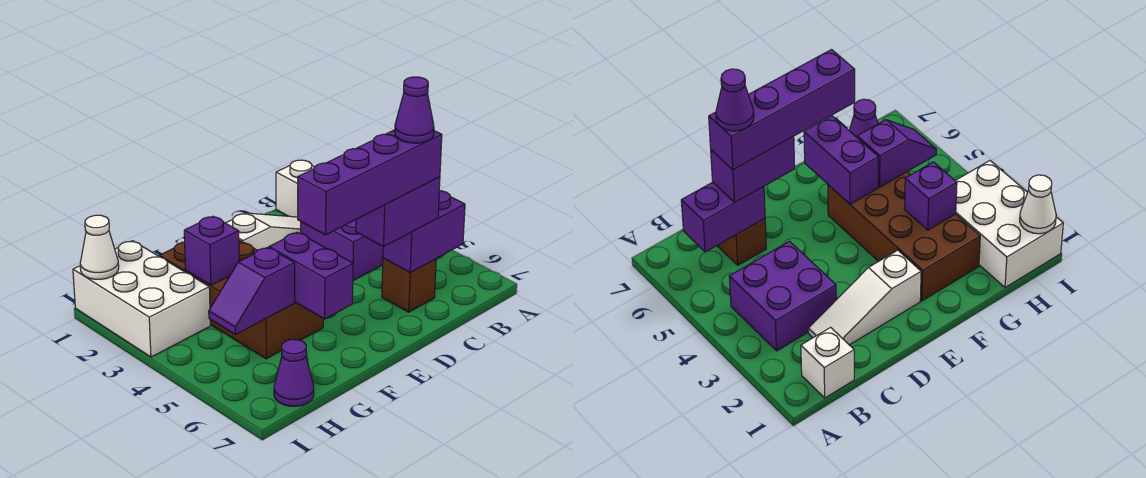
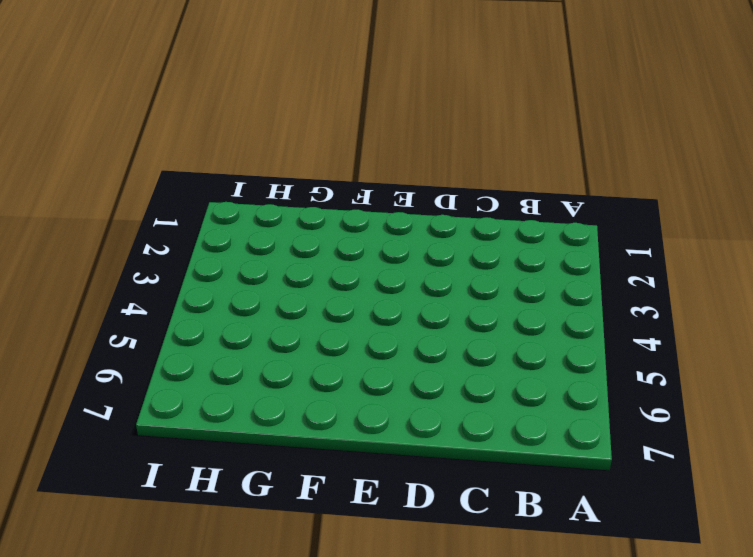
none -> white 1x1 brick [276,160,314,217]
none -> purple 2x2 brick [301,220,383,281]
none -> white 1x3 slope [226,213,301,250]

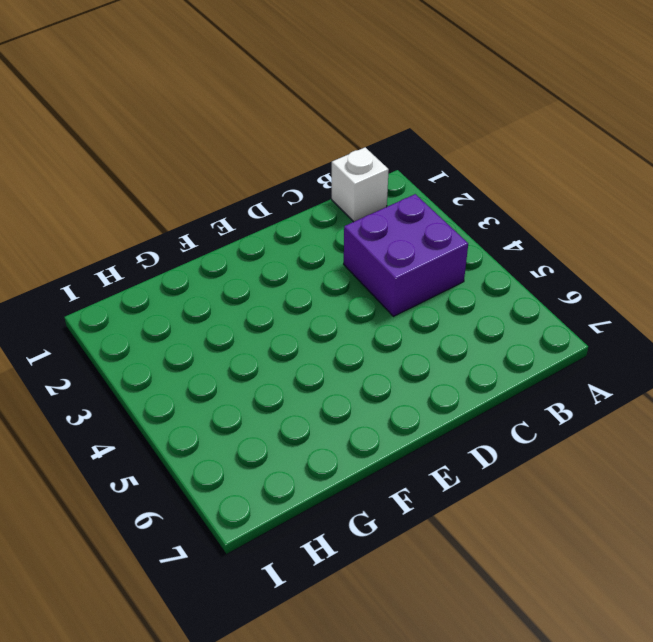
none -> white 1x3 slope [226,213,301,250]
none -> brown 1x1 brick [382,258,436,312]
none -> brown 2x4 brick [160,240,323,359]

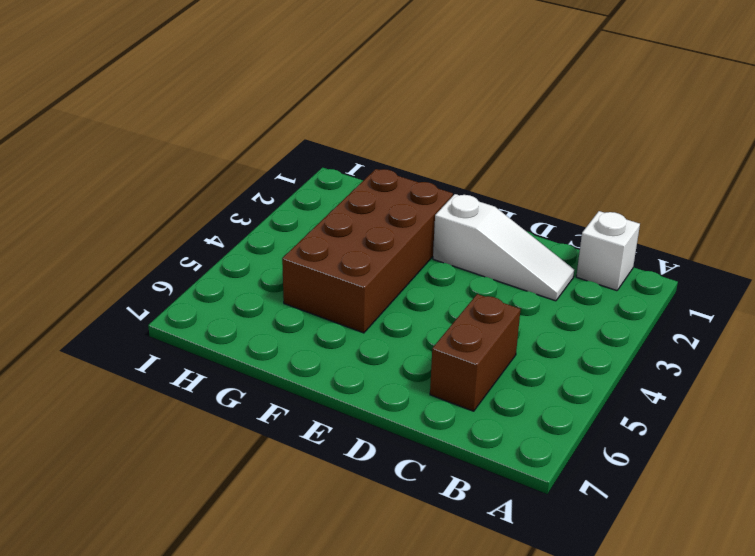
brown 1x2 brick [430,294,521,411] -> brown 1x1 brick [382,258,436,312]
none -> purple 2x2 brick [301,220,383,281]
none -> white 2x3 brick [73,241,210,357]
none -> purple 1x1 cone [274,339,314,406]

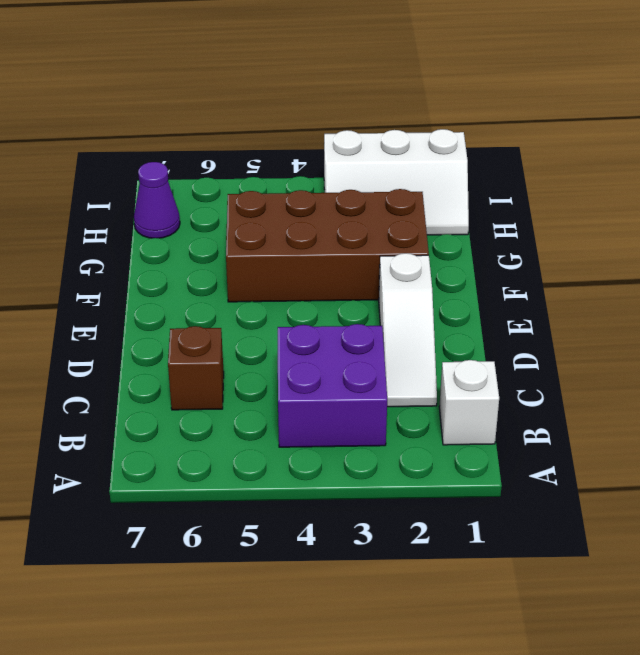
white 2x3 slope [324,129,469,235] -> white 2x3 brick [73,241,210,357]
none -> purple 1x2 brick [383,191,465,273]
none -> purple 1x2 brick [269,232,353,319]
none -> purple 1x1 brick [184,216,239,285]

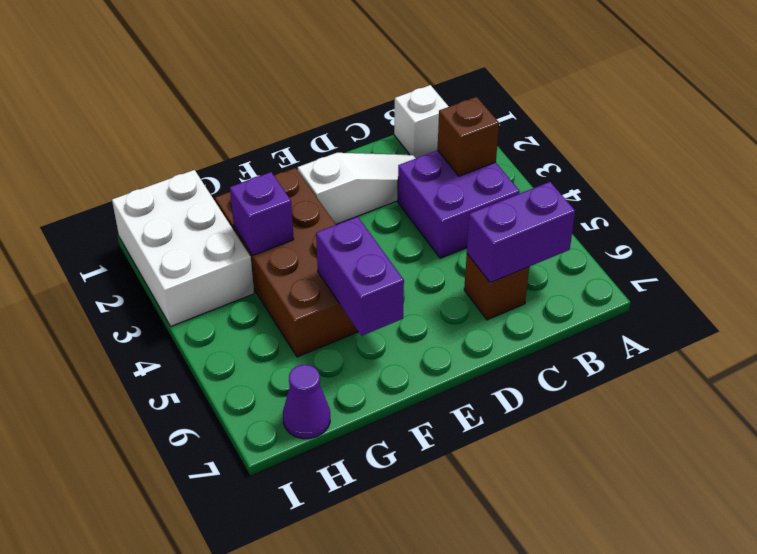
brown 1x1 brick [438,97,499,176] -> none
none -> purple 1x2 slope [209,247,295,335]
none -> white 1x1 cone [80,215,119,279]
none -> purple 1x2 brick [356,177,440,247]

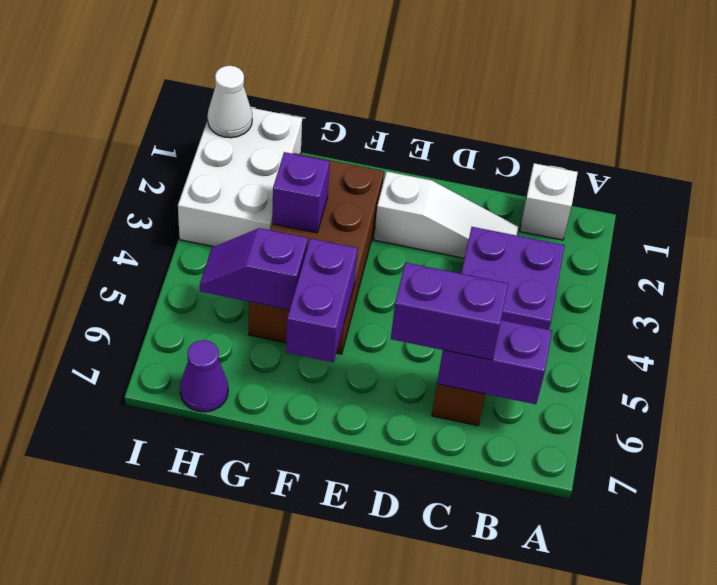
none -> purple 1x4 brick [298,130,442,235]
none -> purple 1x1 cone [395,77,434,143]

